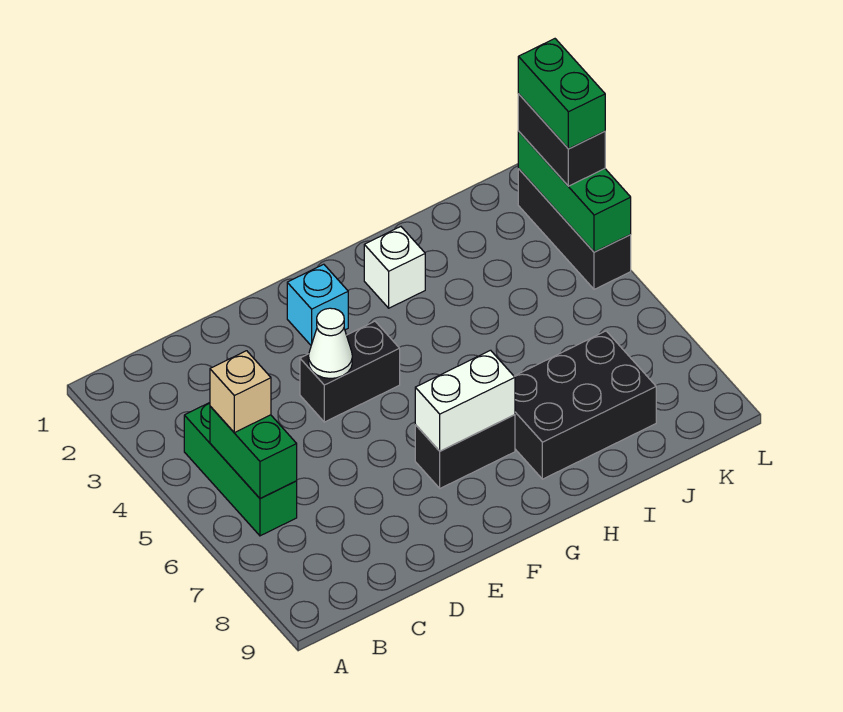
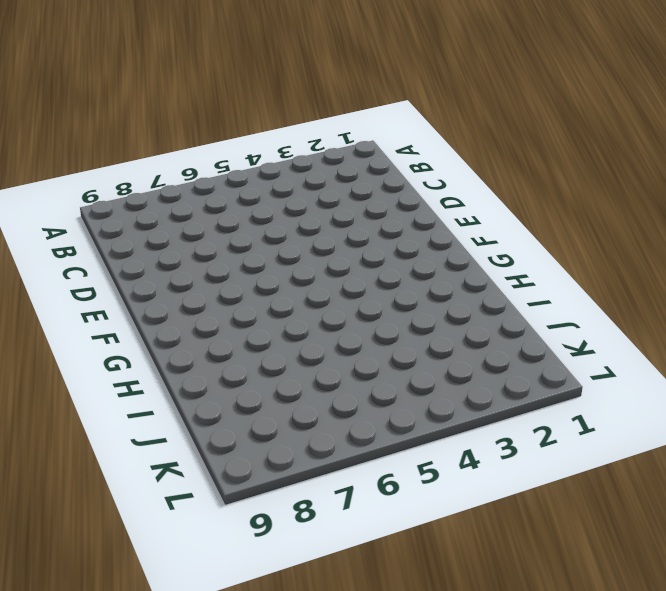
none -> green 1x3 brick [184,403,297,536]
none -> black 1x2 brick [300,321,400,422]
none -> cyan 1x1 brick [287,264,348,345]

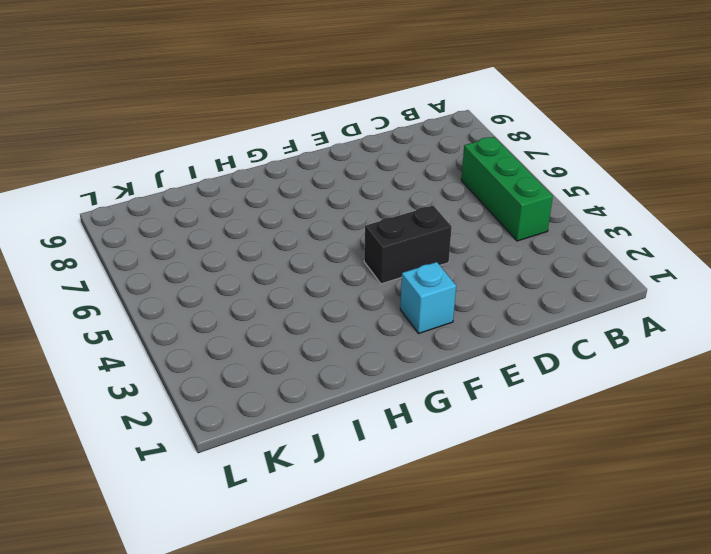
none -> black 1x2 brick [415,415,515,488]
none -> white 1x1 brick [364,227,425,308]
none -> black 2x3 brick [514,331,656,479]

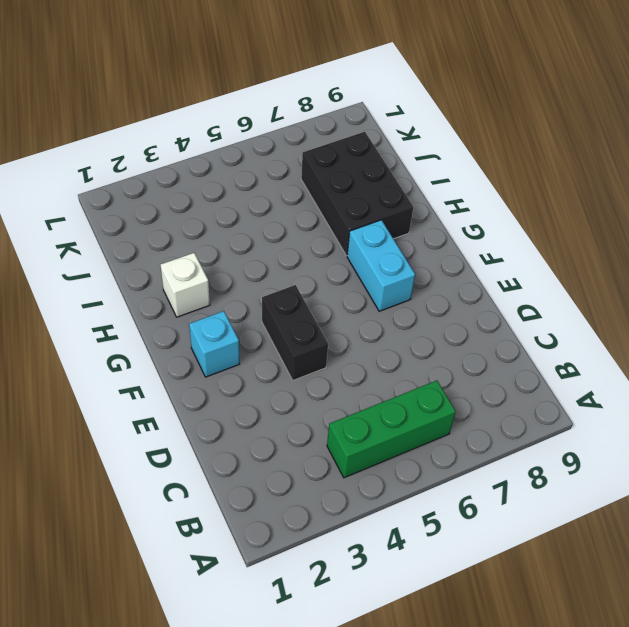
cyan 1x2 brick [347,220,415,311] -> black 1x2 brick [415,415,515,488]
none -> black 1x3 brick [518,169,631,289]
none -> green 1x2 brick [210,406,297,499]
none -> white 1x1 cone [308,308,352,379]

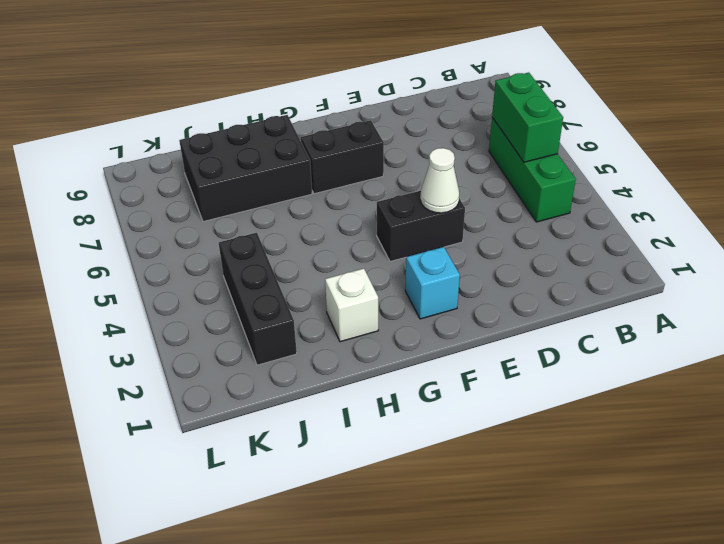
black 1x3 brick [219,233,297,365] -> black 1x3 brick moved to [518,169,631,289]
none -> white 1x2 brick [415,350,515,451]
none -> green 1x3 brick [518,131,631,252]
none -> tan 1x1 brick [210,351,271,433]

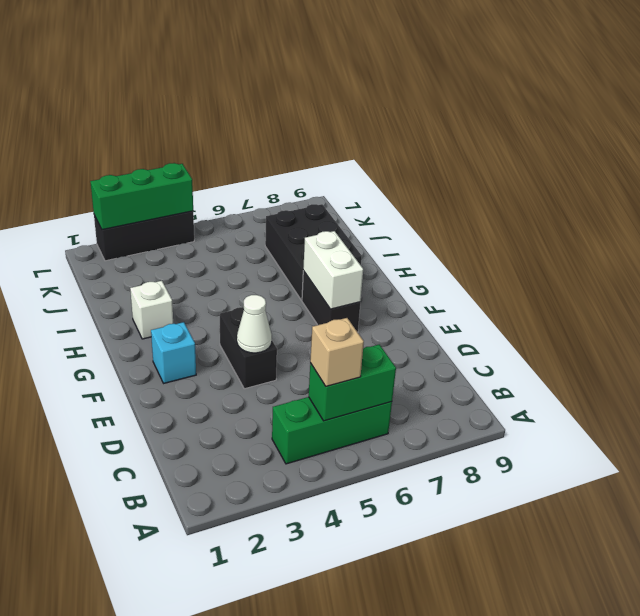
none -> black 1x2 brick [518,94,605,186]
none -> green 1x2 brick [518,39,605,149]

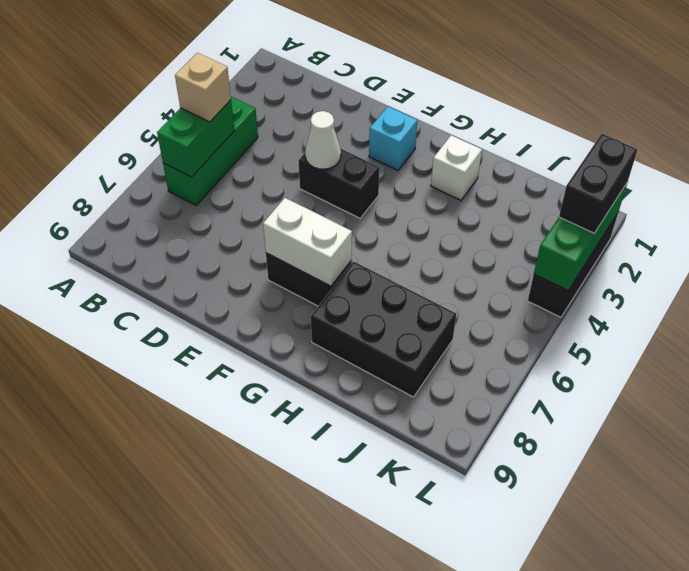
none -> green 1x2 brick [518,39,605,149]

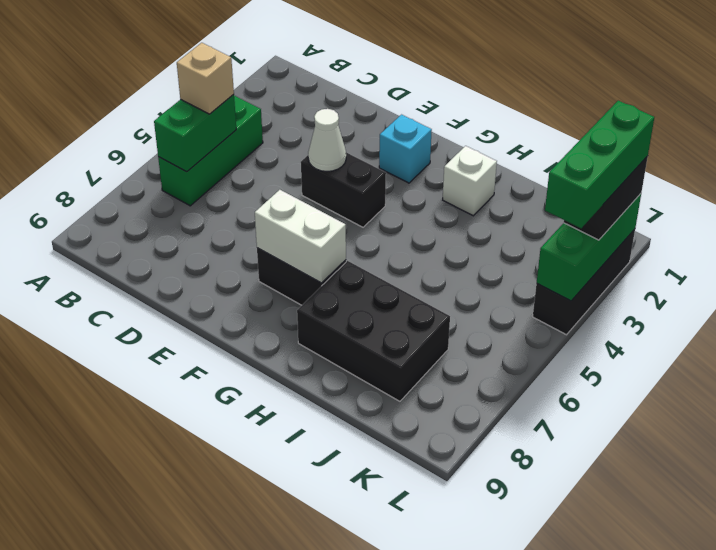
green 1x3 brick [545,101,654,228] -> green 1x2 brick [518,39,605,149]

